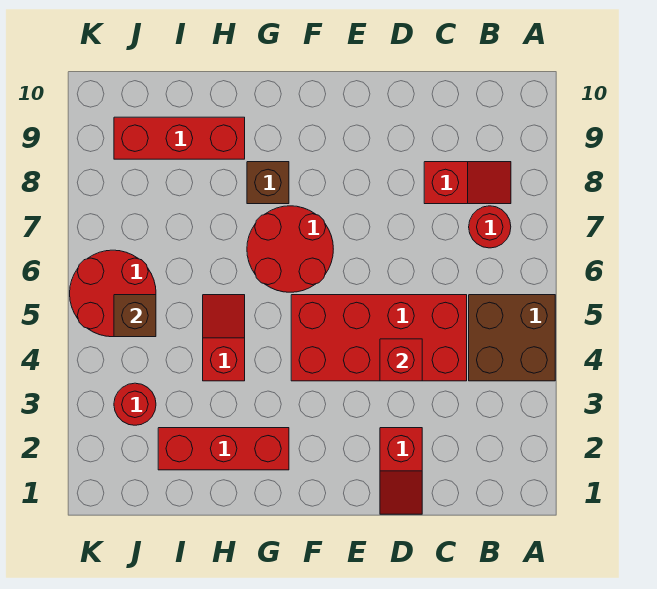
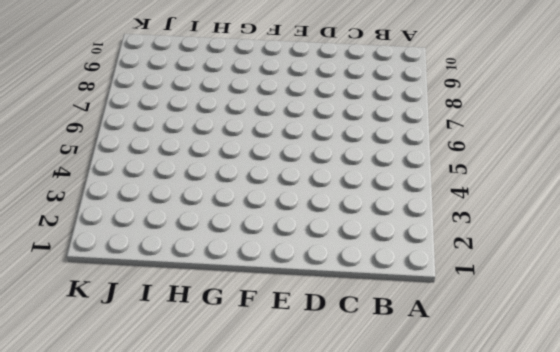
none -> brown 2x2 brick [469,295,555,381]
none -> red 1x1 round brick [469,206,511,248]
none -> red 1x2 slope [424,162,511,204]

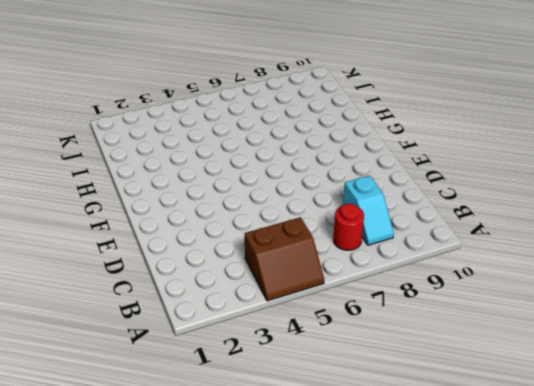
brown 2x2 slope [245,217,324,301] -> brown 2x2 brick [469,295,555,381]
cyan 1x2 slope [343,176,394,245] -> red 1x2 slope [424,162,511,204]
none -> red 2x4 brick [291,295,467,381]
none -> red 1x2 slope [380,428,422,514]
none -> red 2x2 round brick [247,206,333,292]

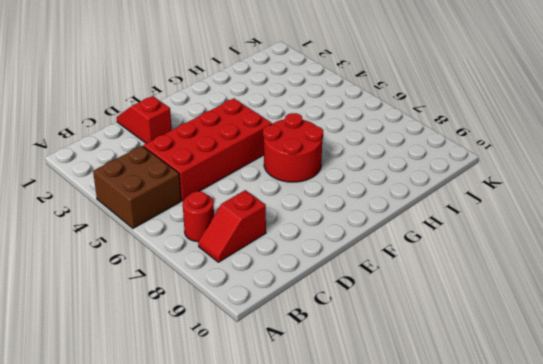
none -> red 1x3 brick [158,428,289,470]
none -> brown 1x1 brick [247,162,289,204]
none -> red 1x2 slope [203,295,245,381]

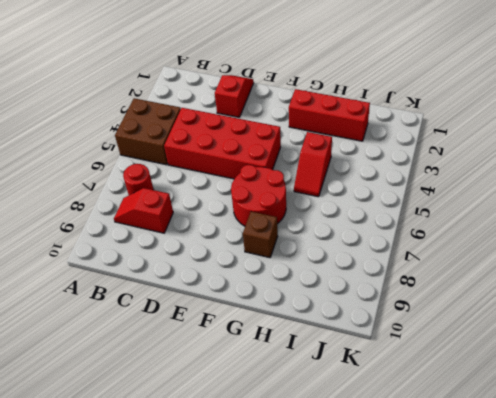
none -> red 1x3 brick [114,117,245,159]
none -> red 1x1 round brick [114,383,156,425]
none -> red 2x2 round brick [70,250,156,337]

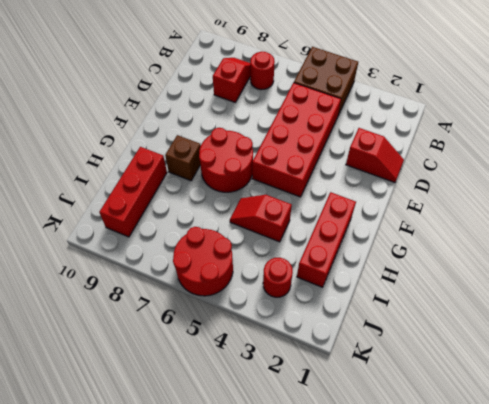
none -> red 1x1 brick [380,339,422,381]
none -> brown 1x1 brick [114,295,156,337]

